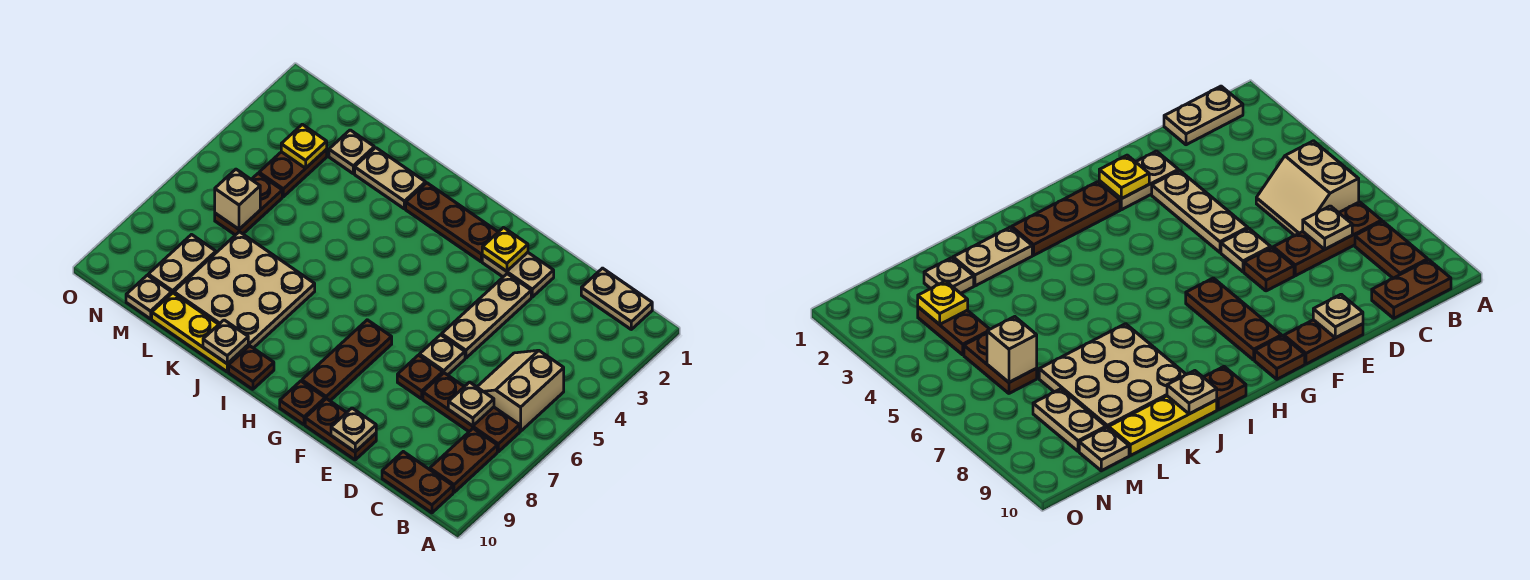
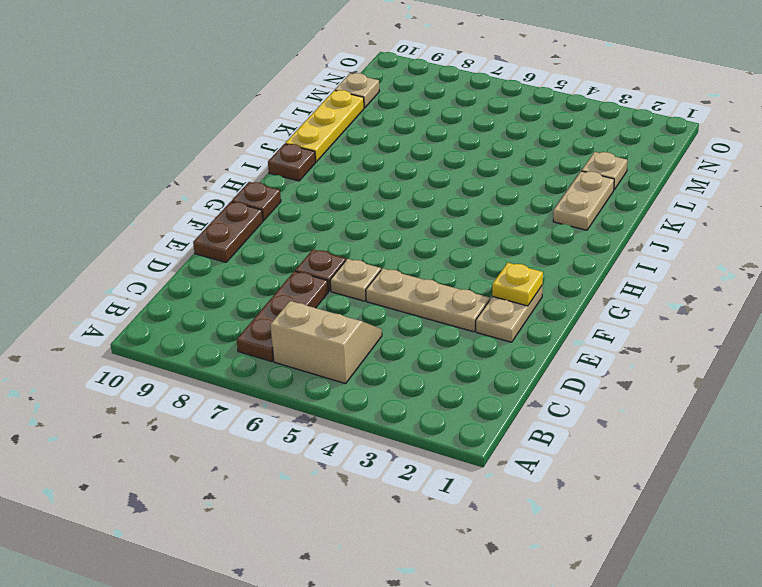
none -> tan 1x2 plate [581,268,652,329]
none -> brown 1x2 plate [430,429,497,492]
none -> brown 1x2 plate [382,452,453,513]

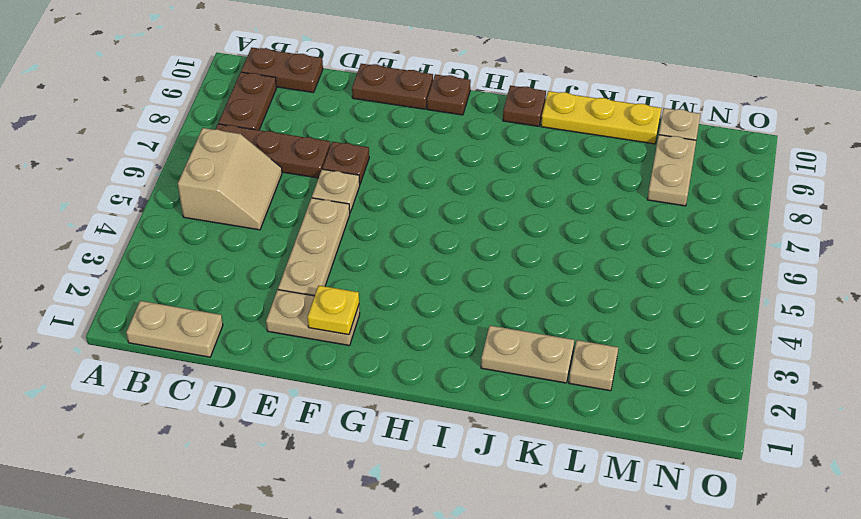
none -> brown 1x3 plate [406,183,498,262]
none -> brown 1x3 plate [302,320,392,401]
none -> tan 3x3 plate [174,232,315,348]

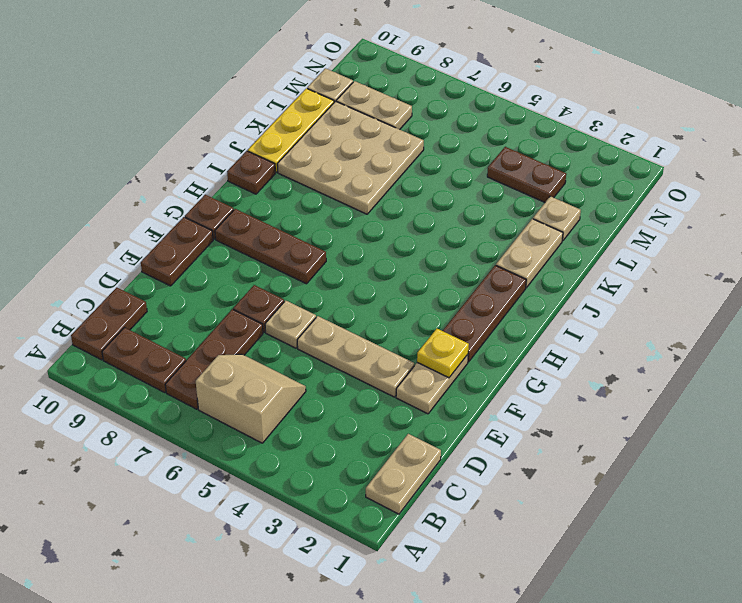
none -> brown 1x2 plate [215,174,282,235]
none -> tan 1x1 plate [448,382,494,426]
none -> tan 1x1 plate [331,408,376,452]

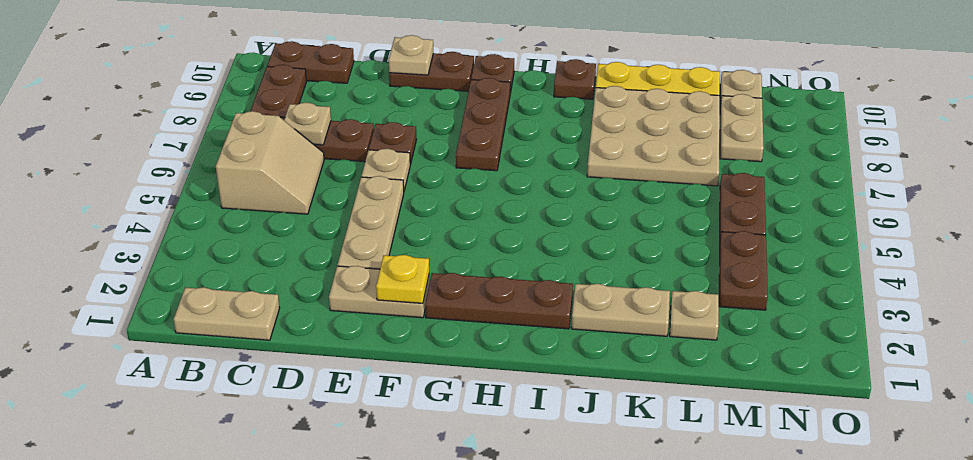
none -> tan 1x1 plate [203,320,248,364]
none -> yellow 1x1 plate [281,124,327,168]
none -> tan 1x1 brick [215,169,260,229]

